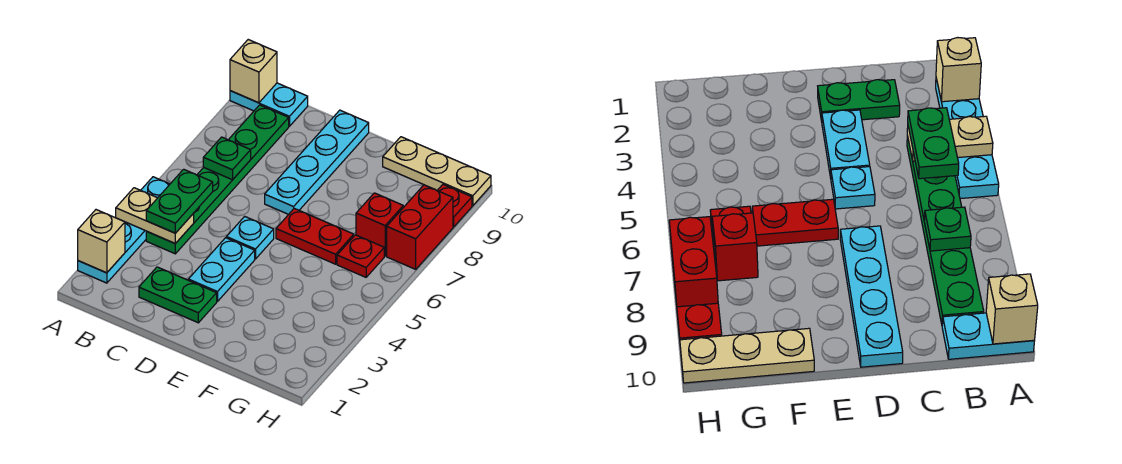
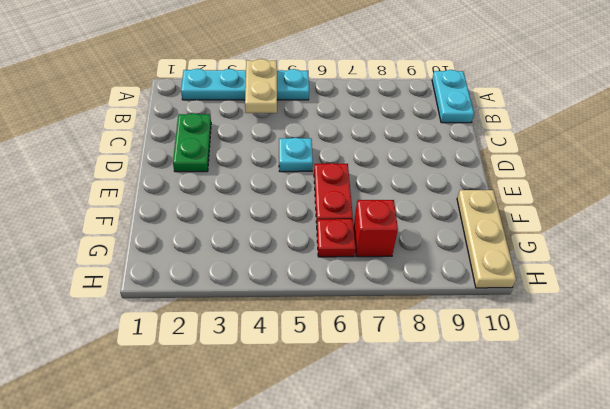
none -> green 1x6 plate [146,105,289,254]
none -> cyan 1x2 plate [188,238,255,302]
none -> cyan 1x4 plate [265,110,369,214]

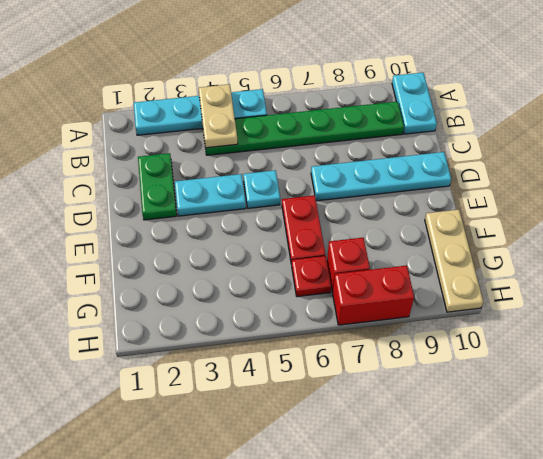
none -> red 1x1 plate [437,185,472,227]
none -> tan 1x1 brick [78,210,125,273]
none -> tan 1x1 brick [230,40,277,103]

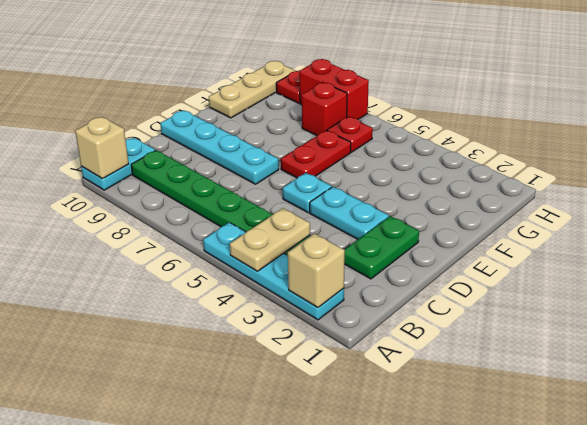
none -> green 1x1 plate [203,137,251,180]
none -> green 1x2 plate [146,169,213,233]

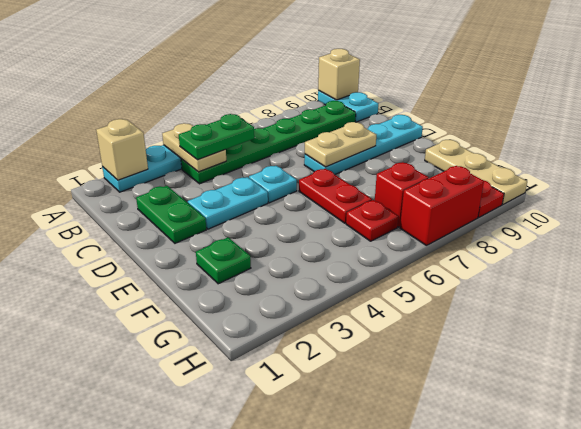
tan 1x2 plate [305,122,376,167] -> none
green 1x1 plate [196,237,251,284] -> green 1x1 plate moved to [203,137,251,180]

